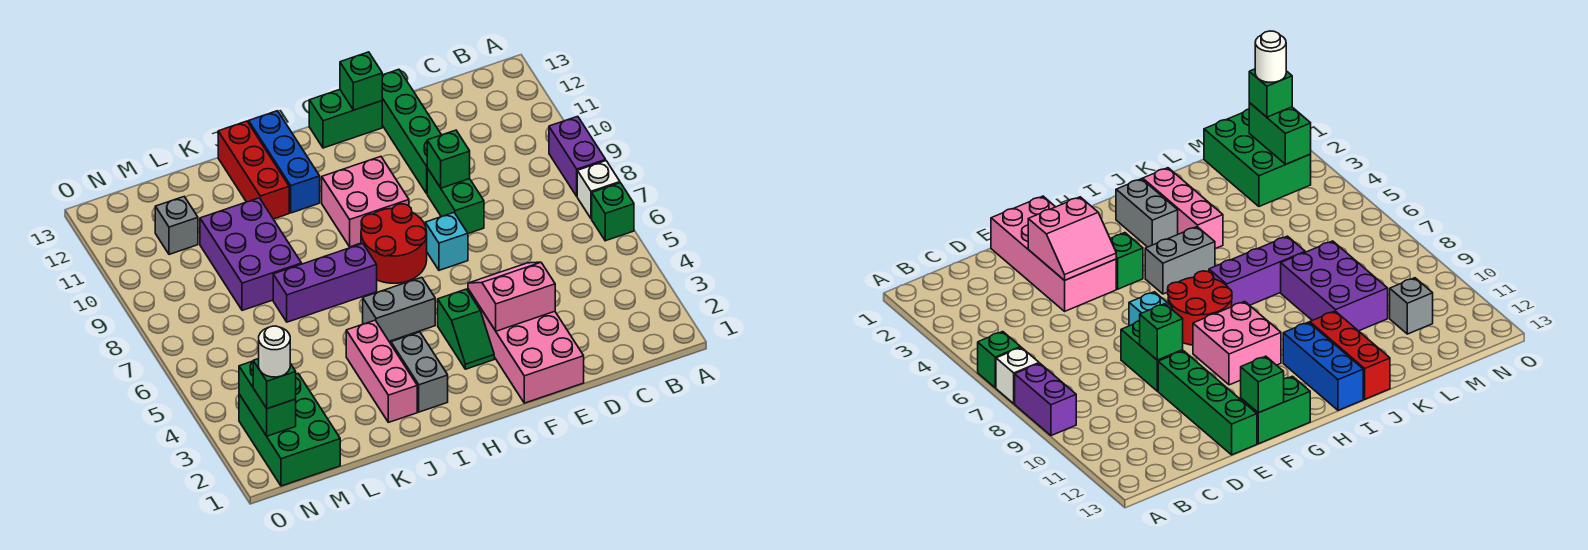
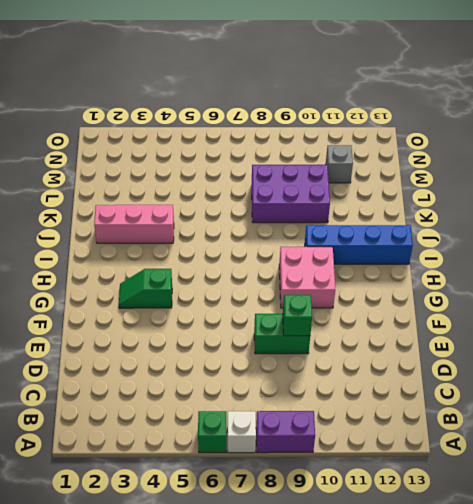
blue 1x4 brick [305,225,413,264] -> blue 1x3 brick [249,111,320,213]
none -> pink 2x4 brick [468,289,584,403]
none -> green 1x4 brick [382,69,441,193]
none -> cyan 1x1 brick [425,213,468,270]

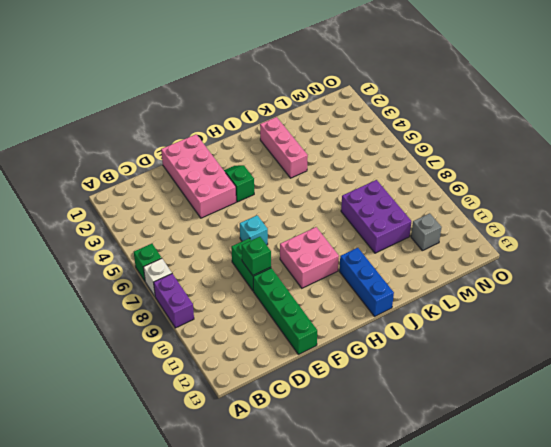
none -> green 1x2 brick [309,90,382,148]
none -> red 2x2 round brick [361,204,427,283]
none -> grey 1x2 brick [363,277,435,341]

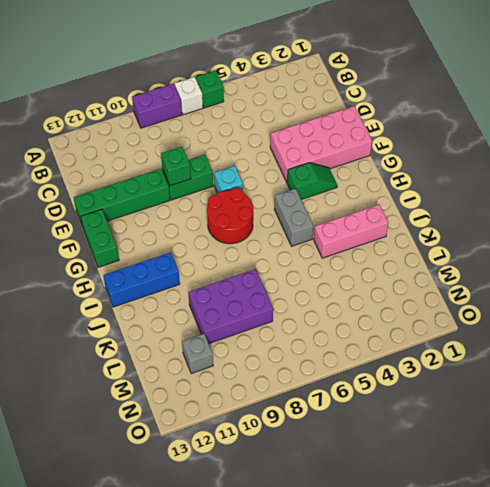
none -> pink 2x2 brick [322,157,409,247]
none -> grey 1x2 brick [391,332,448,412]
none -> purple 1x3 brick [273,244,377,322]

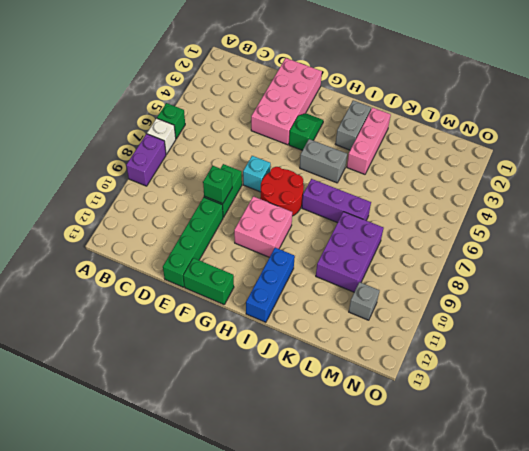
none -> red 1x3 brick [218,121,289,219]
none -> green 2x3 brick [239,374,340,486]
none -> pink 2x2 slope [468,262,555,331]

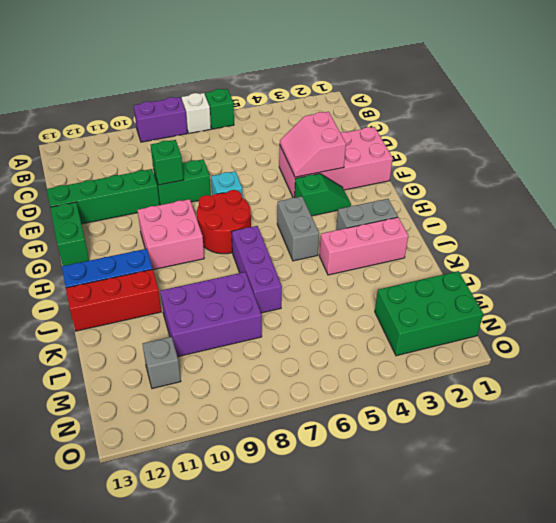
none -> green 1x1 brick [340,52,382,110]
none -> green 1x2 brick [239,361,296,436]
none -> green 1x1 brick [253,359,296,409]

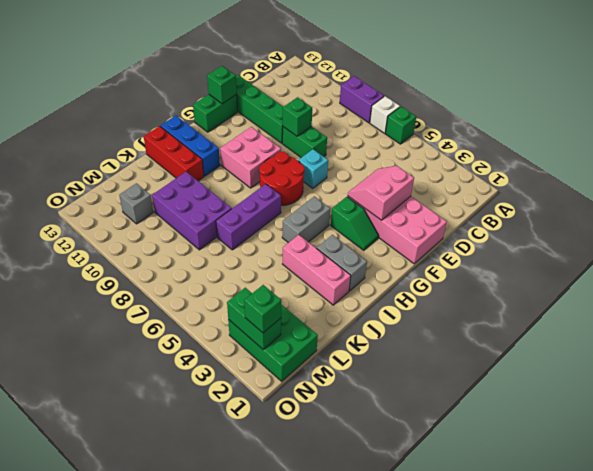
none -> white 1x1 round brick [259,326,290,377]

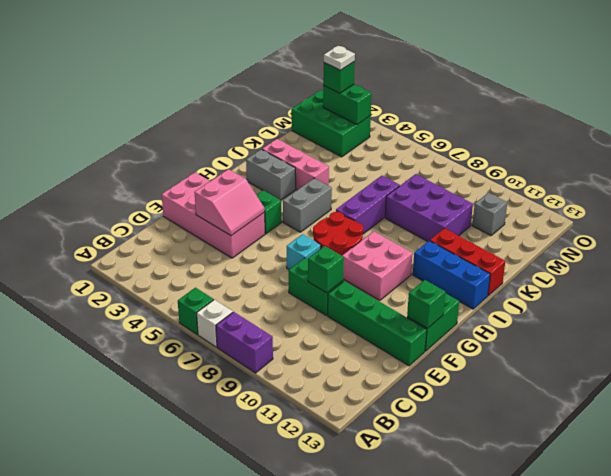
white 1x1 plate [324,46,355,70] -> white 1x1 round brick [259,326,290,377]

